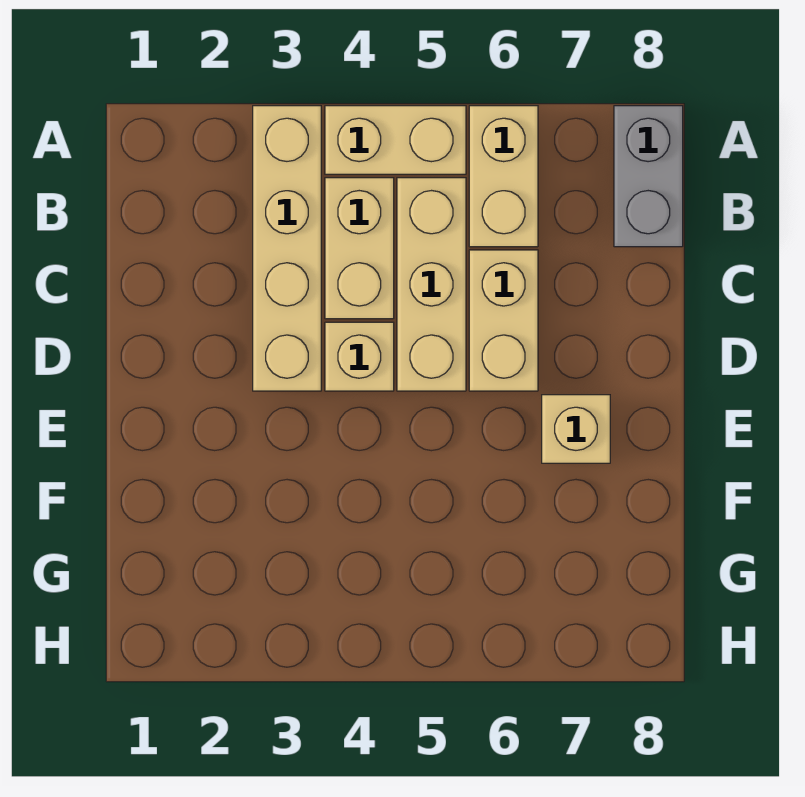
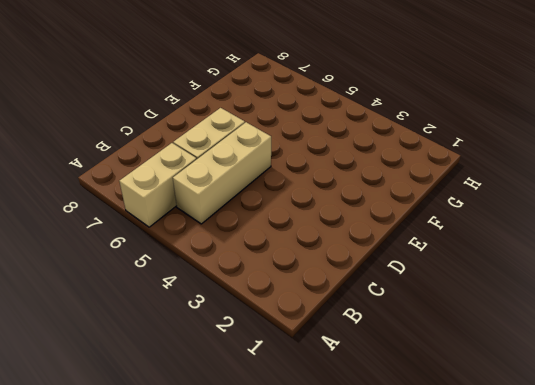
none -> tan 1x4 brick [253,106,321,391]
none -> tan 1x2 brick [325,106,466,174]

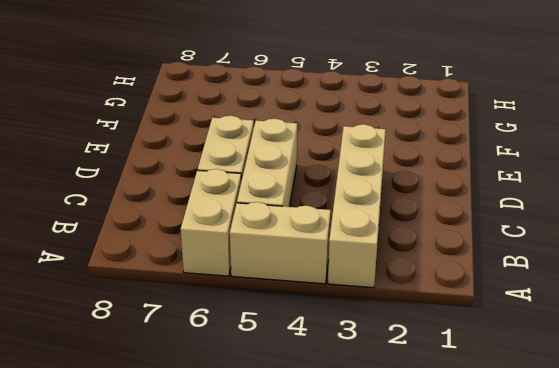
none -> grey 1x2 brick [614,106,683,247]
none -> tan 1x2 brick [325,178,394,319]

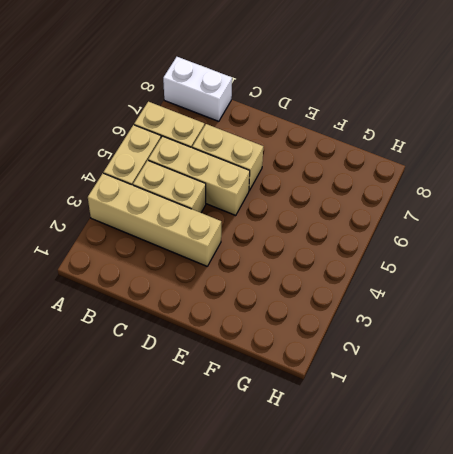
white 1x2 brick [163,57,232,121] -> grey 1x2 brick [614,106,683,247]
none -> tan 1x1 brick [325,322,394,391]
none -> tan 1x1 brick [542,395,610,463]

